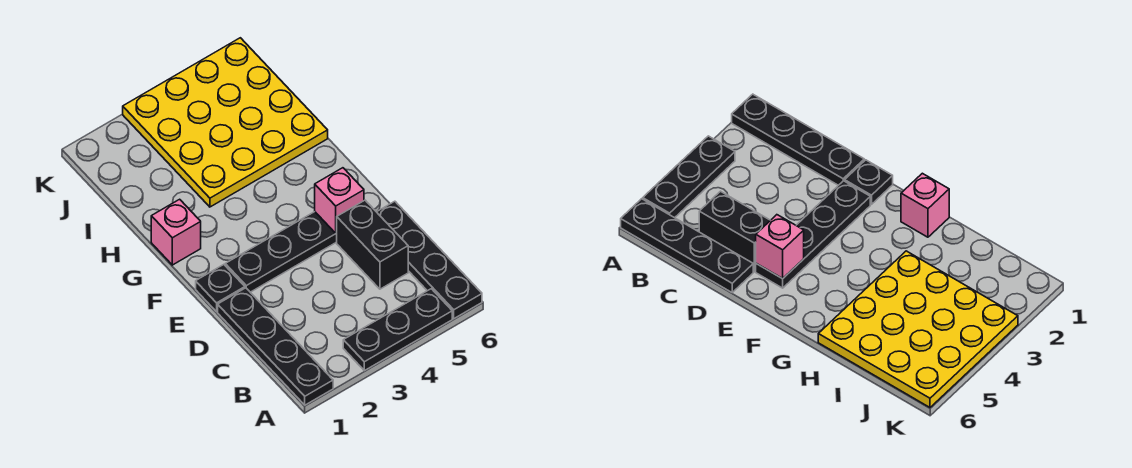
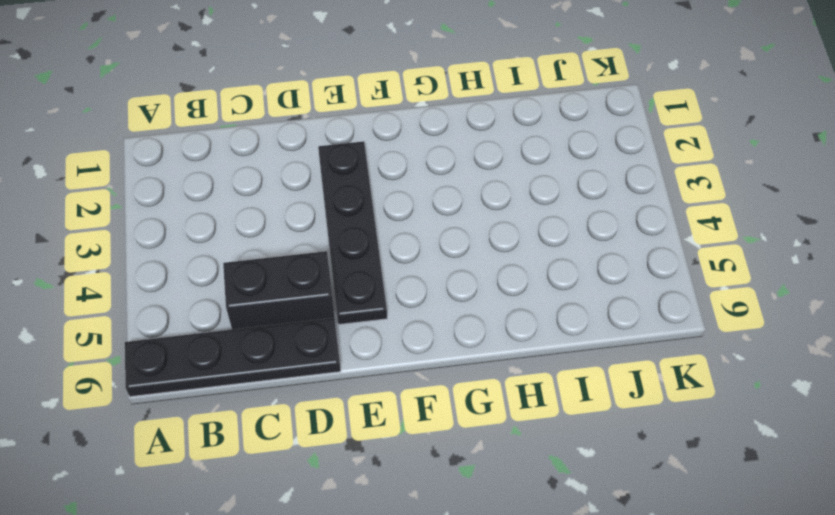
none -> black 1x4 plate [218,288,333,405]
none -> black 1x3 plate [343,289,452,371]

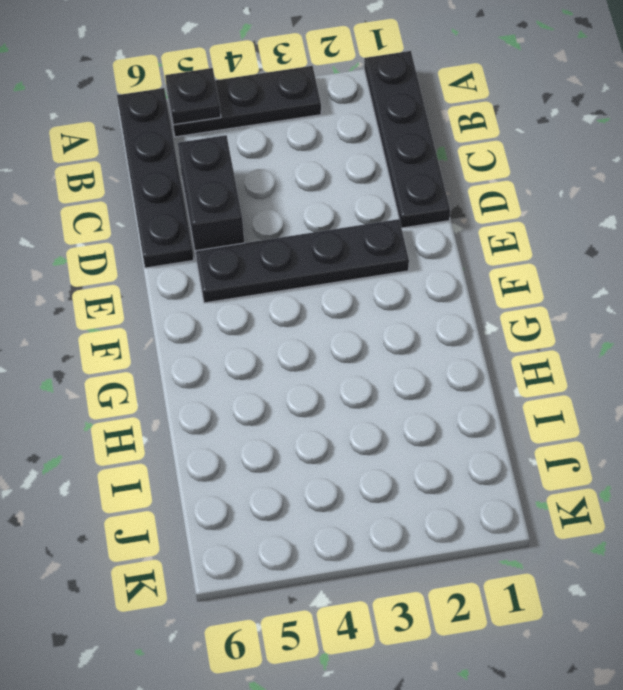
black 1x1 plate [165,68,221,125] -> black 1x1 plate moved to [196,265,245,312]
none -> pink 1x1 brick [151,199,201,265]
none -> yellow 4x4 plate [123,38,328,207]

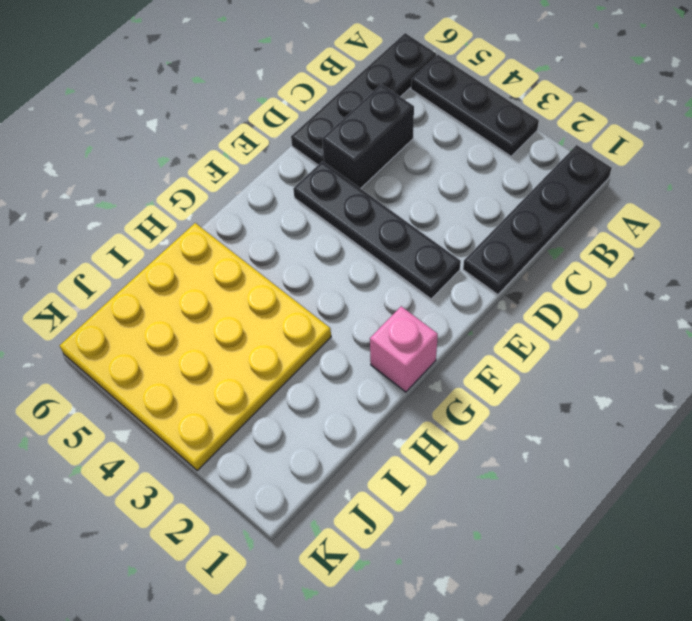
none -> black 1x1 plate [196,265,245,312]
none -> pink 1x1 brick [315,168,364,233]

